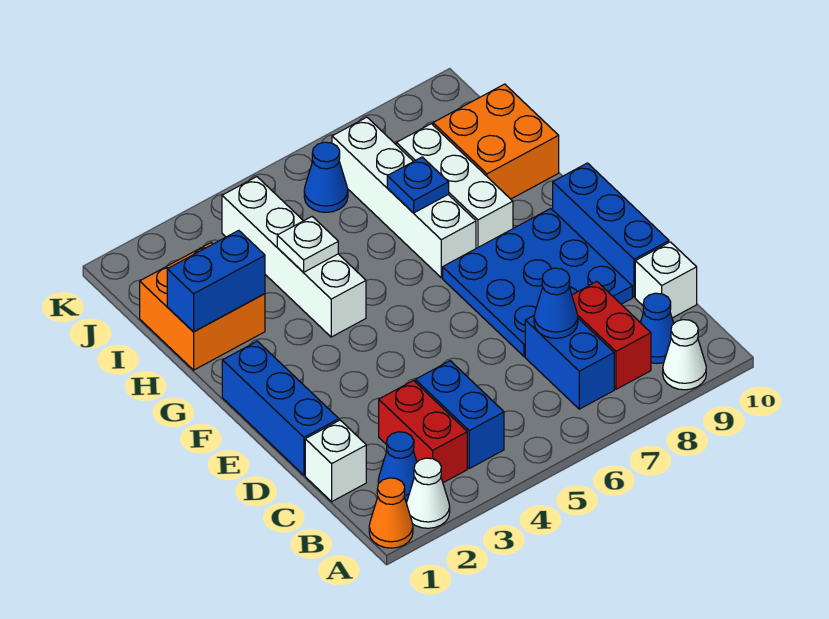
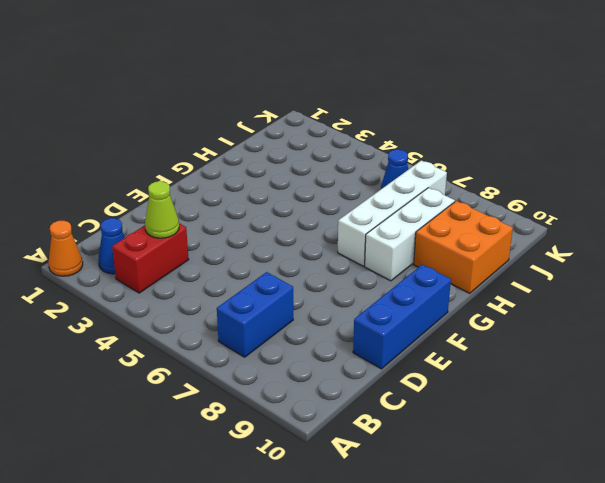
lime 1x1 cone [145,181,179,238] -> none
none -> white 1x1 cone [407,458,450,528]
none -> white 1x1 cone [663,320,706,390]
none -> blue 1x2 brick [415,361,504,468]

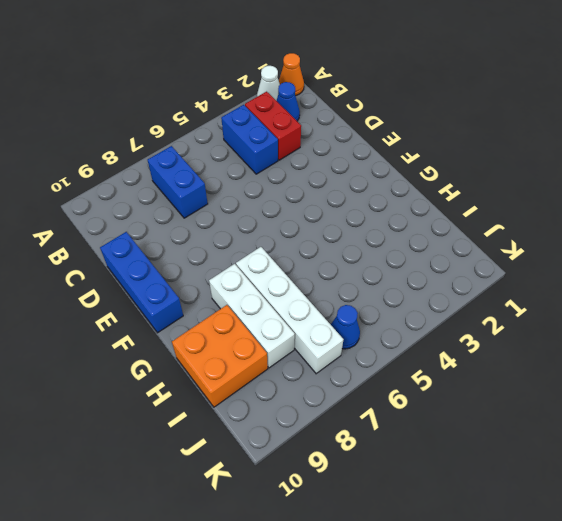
none -> white 1x1 cone [663,320,706,390]
none -> red 1x2 brick [572,282,651,389]
none -> blue 1x1 cone [640,293,674,364]

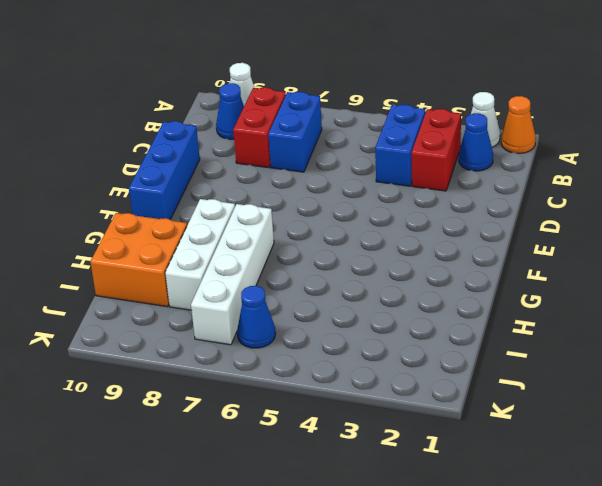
none -> white 1x1 brick [305,420,366,501]
none -> white 1x1 brick [635,242,697,318]
none -> blue 1x3 brick [222,341,339,475]

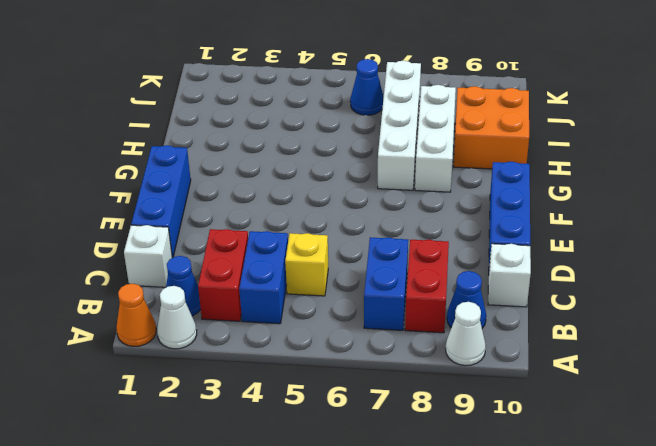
yellow 1x1 brick [285,233,328,296] -> none
none -> blue 3x3 plate [443,208,632,357]
none -> white 1x4 brick [222,177,366,337]
none -> orange 2x2 brick [140,243,265,370]

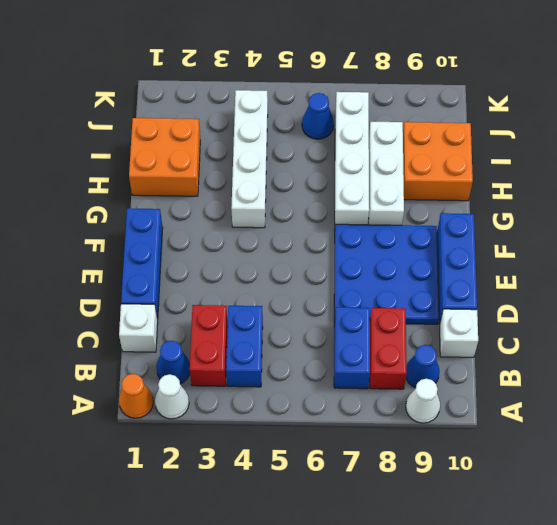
none -> blue 1x1 cone [534,268,578,338]
none -> blue 1x2 brick [167,230,265,332]
none -> white 1x1 plate [277,217,338,272]

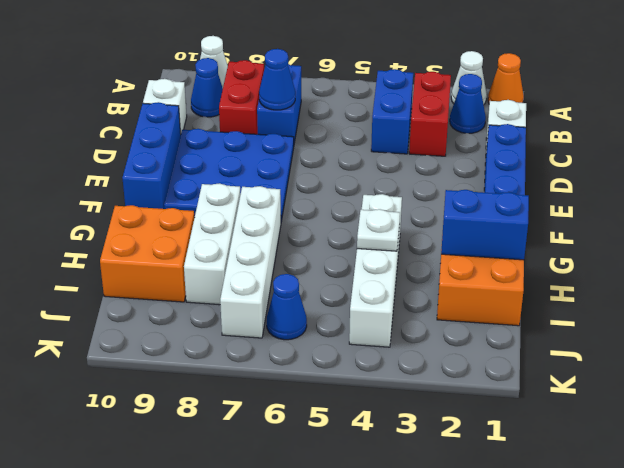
none -> blue 1x1 plate [387,157,449,213]

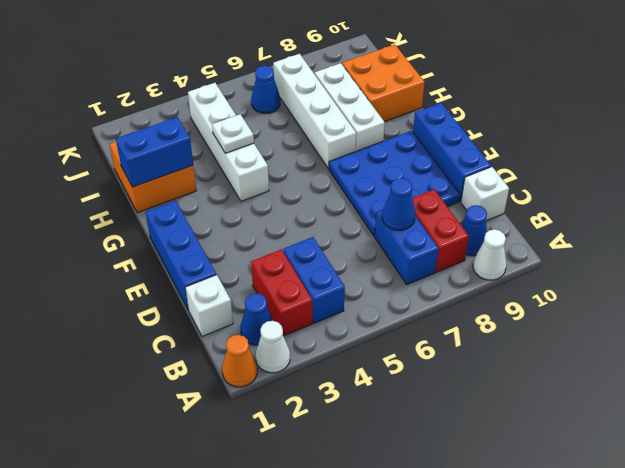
none -> blue 1x1 plate [387,157,449,213]

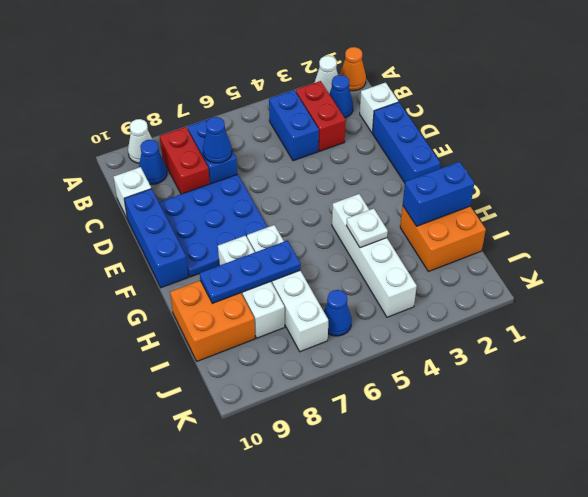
blue 1x3 plate [200,240,301,303] -> blue 1x1 plate [387,157,449,213]

